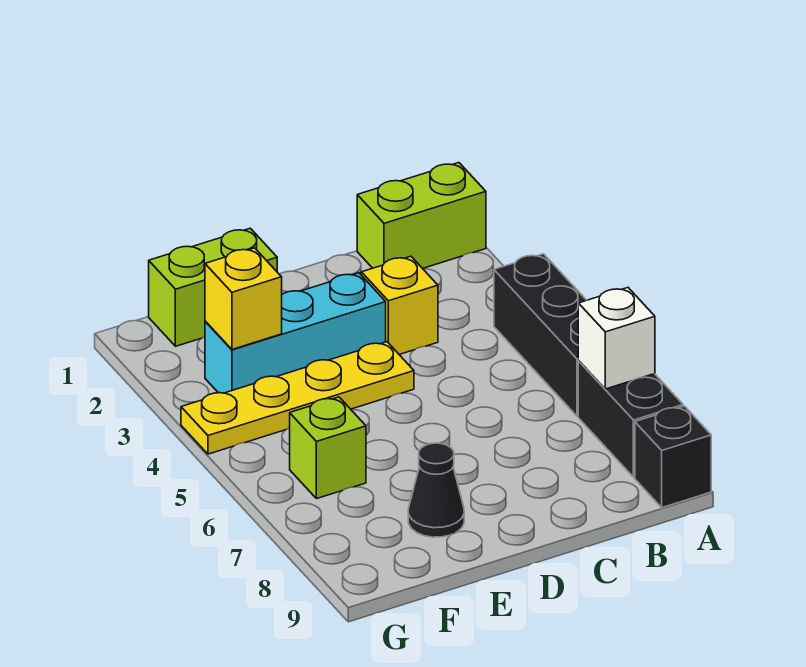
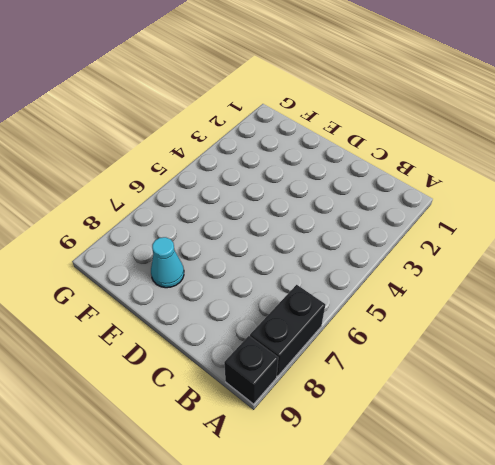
cyan 1x1 cone [151,237,184,288] -> black 1x1 cone [408,443,464,537]
none -> lime 1x2 brick [357,163,486,268]
none -> black 1x3 brick [494,254,586,416]
none -> yellow 1x1 brick [361,256,438,355]

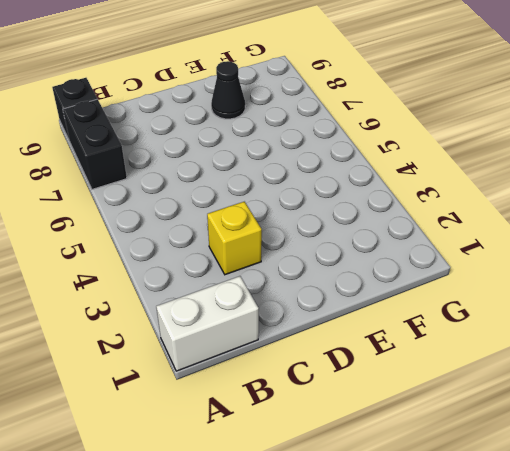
white 1x2 brick [156,276,259,371] -> lime 1x2 brick [357,163,486,268]
none -> black 1x3 brick [494,254,586,416]
none -> cyan 1x3 brick [205,273,386,393]
none -> yellow 1x4 plate [181,342,414,454]

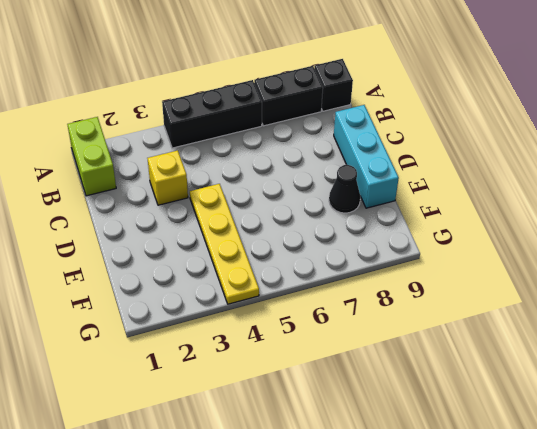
cyan 1x3 brick [334,105,399,208] -> cyan 1x3 brick moved to [205,273,386,393]
none -> lime 1x2 brick [149,228,277,346]
none -> lime 1x1 brick [290,397,366,499]
none -> white 1x1 brick [578,288,655,389]

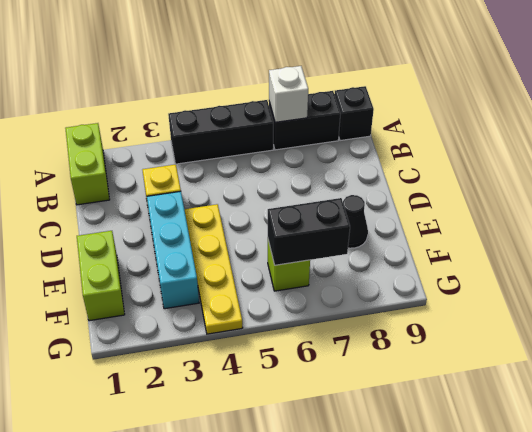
black 1x2 brick [268,198,350,265] -> none
none -> yellow 1x1 brick [205,248,282,349]

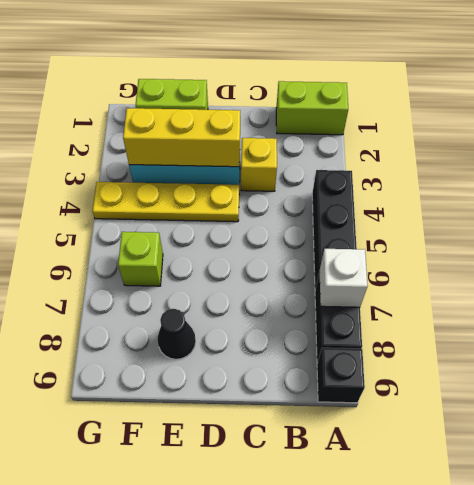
yellow 1x3 brick [123,108,240,167] -> yellow 1x1 brick [205,248,282,349]

